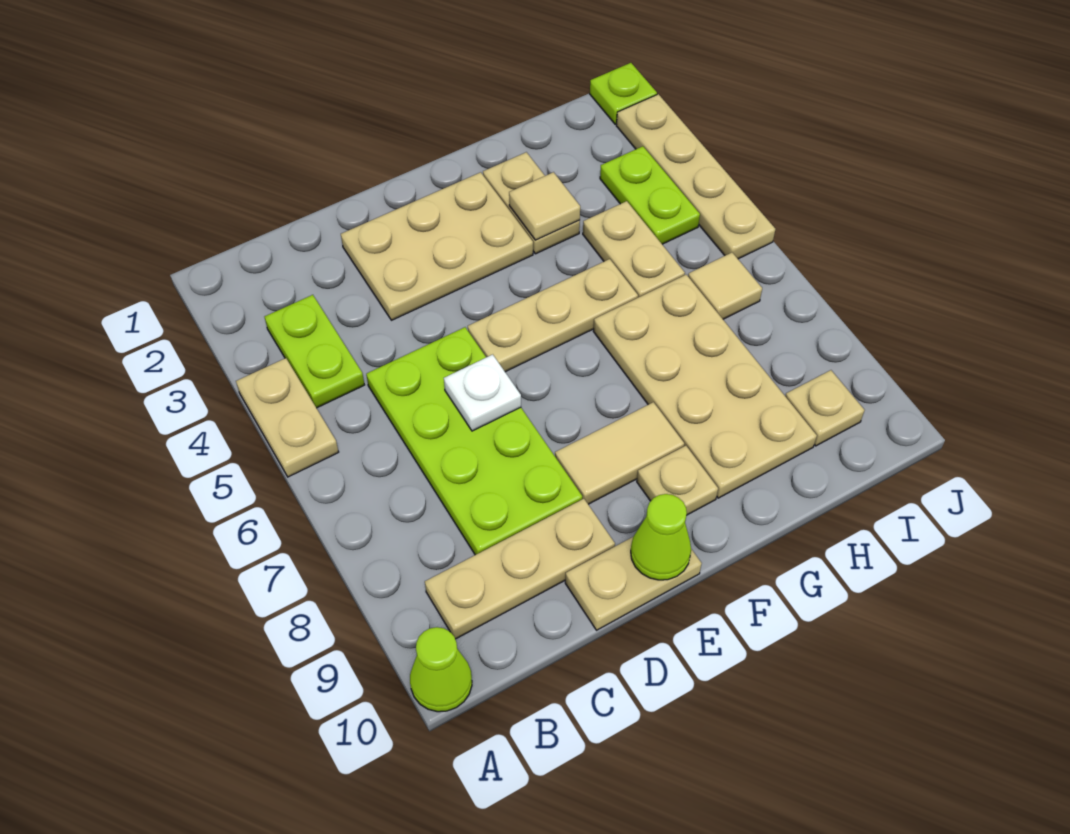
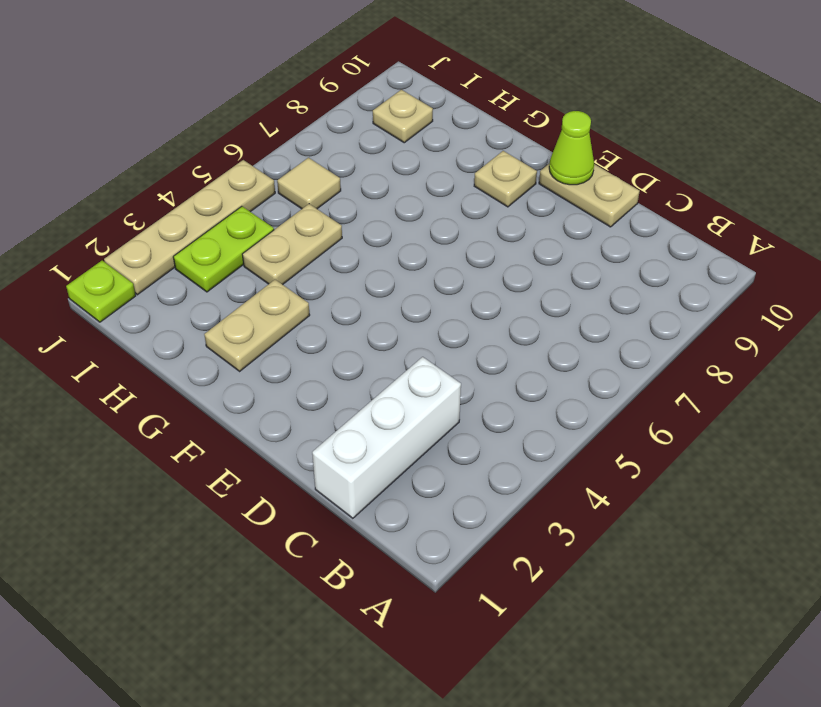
white 1x3 brick [312,357,461,518] -> none
none -> tan 1x2 plate [236,358,338,477]
none -> lime 1x1 cone [410,627,472,712]
none -> lime 1x2 plate [265,295,364,408]

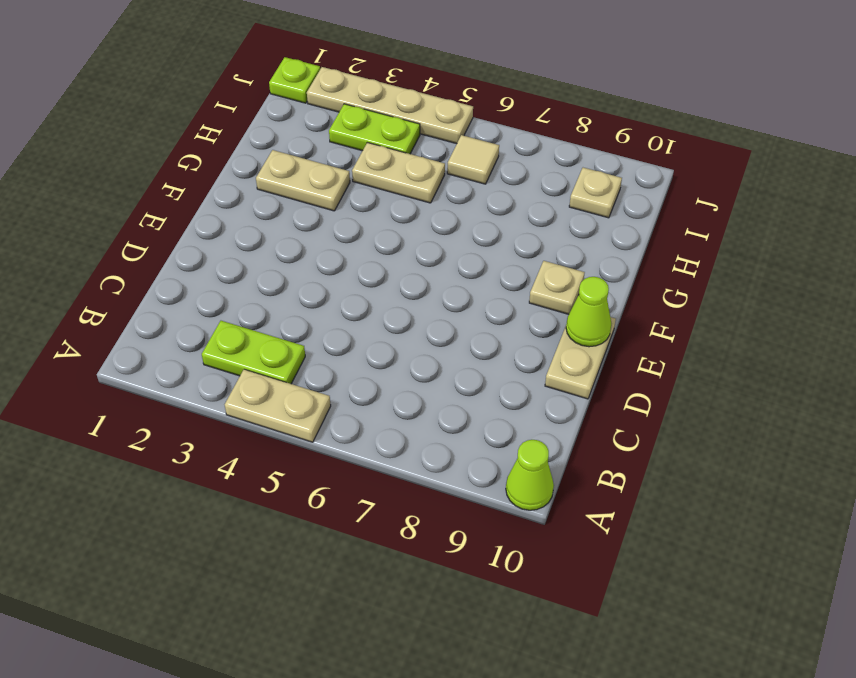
none -> tan 1x3 plate [425,499,615,639]
none -> lime 2x4 plate [366,327,582,555]
none -> tan 2x3 plate [341,172,533,320]

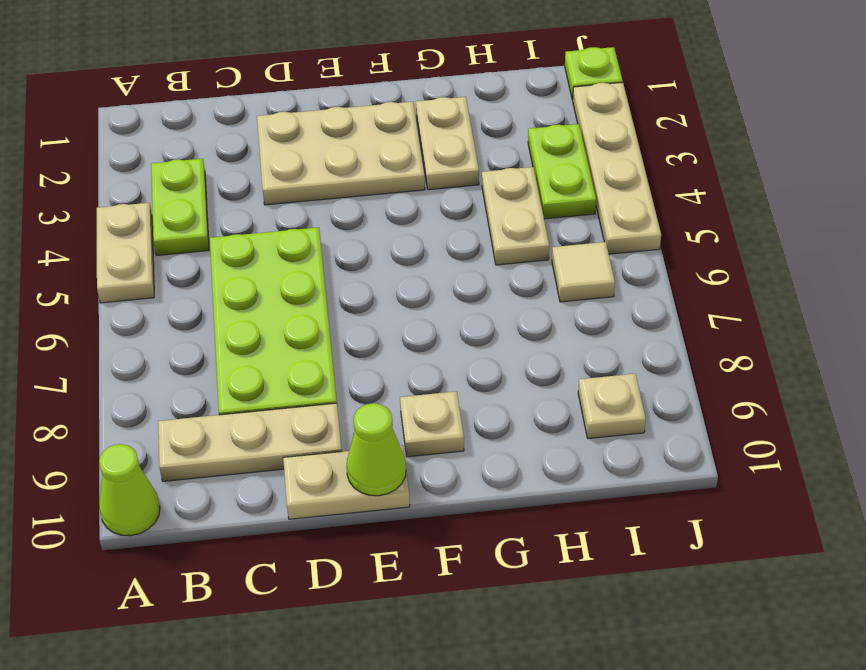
none -> tan 1x3 plate [468,259,638,372]
none -> tan 1x2 tile [555,402,684,504]
none -> tan 2x4 plate [593,275,817,498]

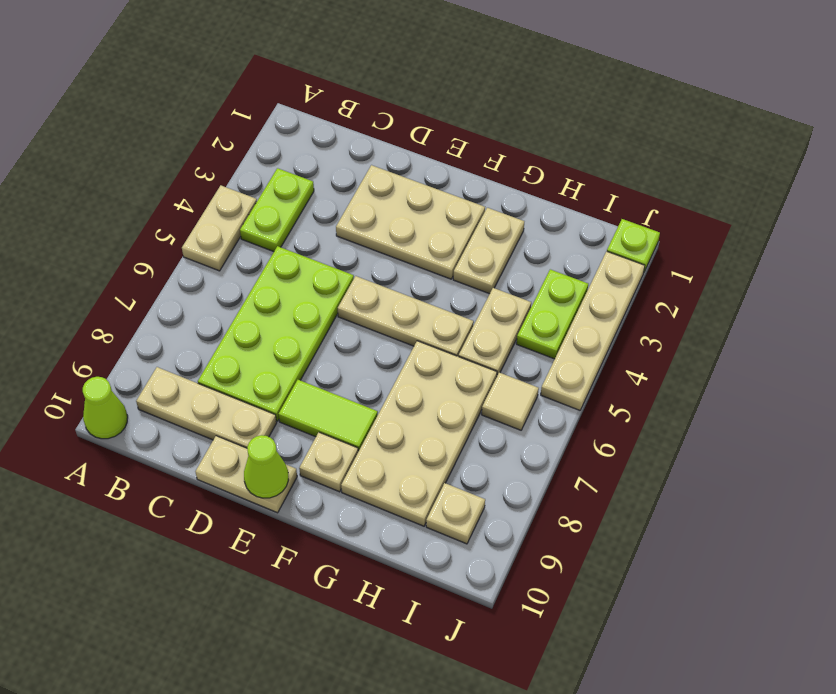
lime 1x2 tile [279,380,378,452] -> tan 1x2 tile [555,402,684,504]
none -> white 1x1 plate [444,354,521,431]
none -> tan 1x1 tile [509,172,580,240]

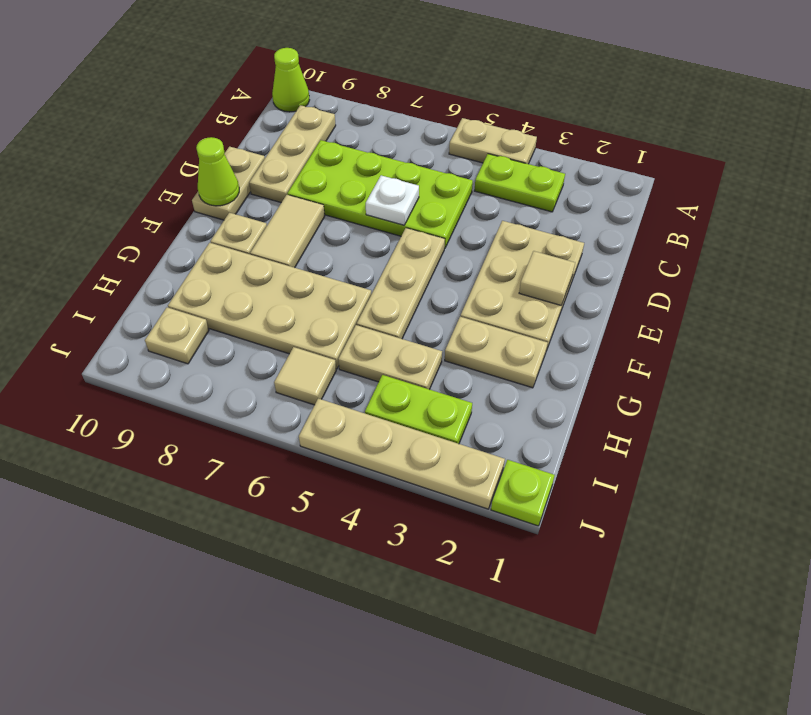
tan 1x1 tile [519,251,575,305] -> tan 1x1 tile moved to [509,172,580,240]

